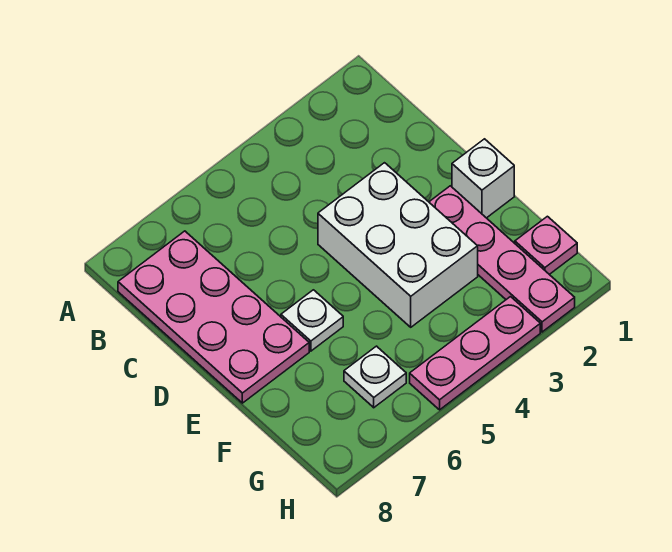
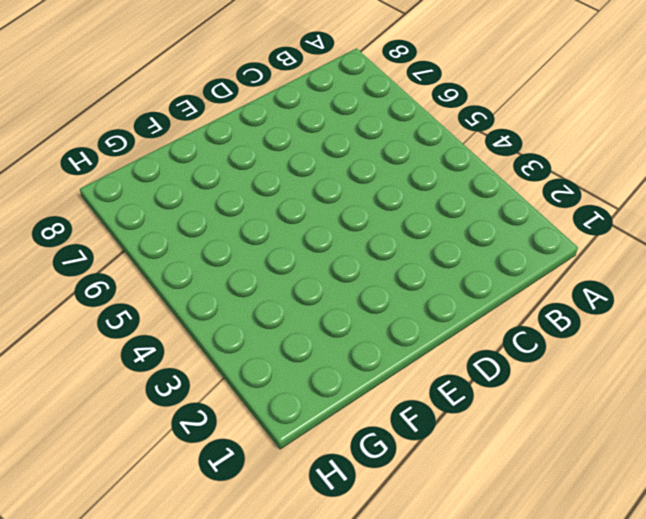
none -> pink 2x4 plate [118,231,309,403]
none -> white 2x3 brick [318,163,478,327]

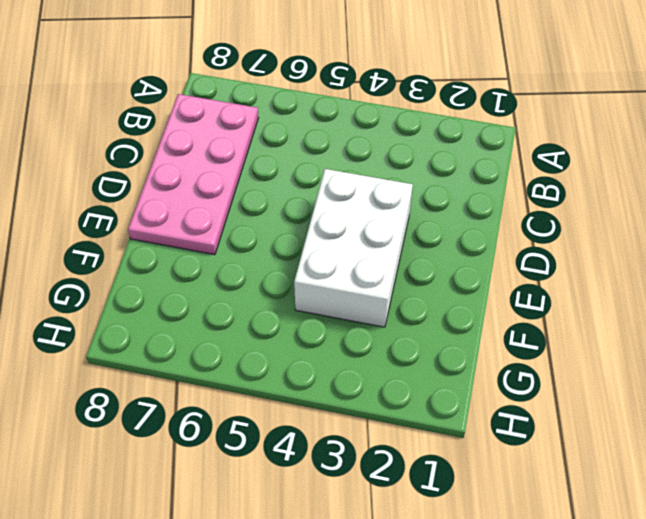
none -> white 1x1 brick [452,139,514,218]
none -> pink 1x4 plate [429,186,575,332]

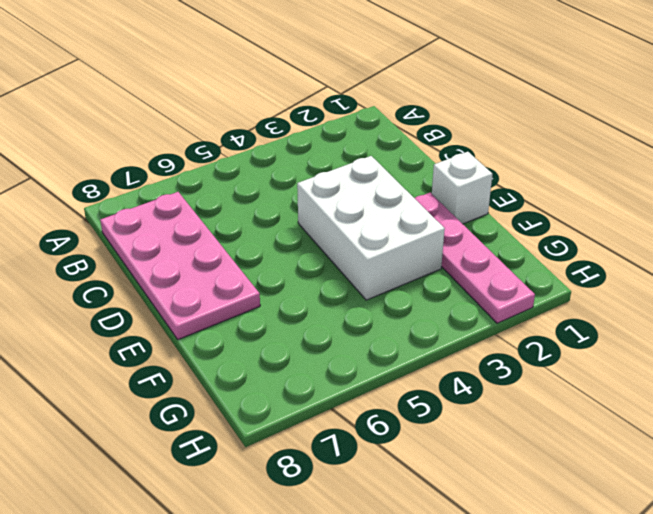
none -> white 1x1 plate [281,290,343,351]
none -> pink 1x1 plate [515,216,577,274]

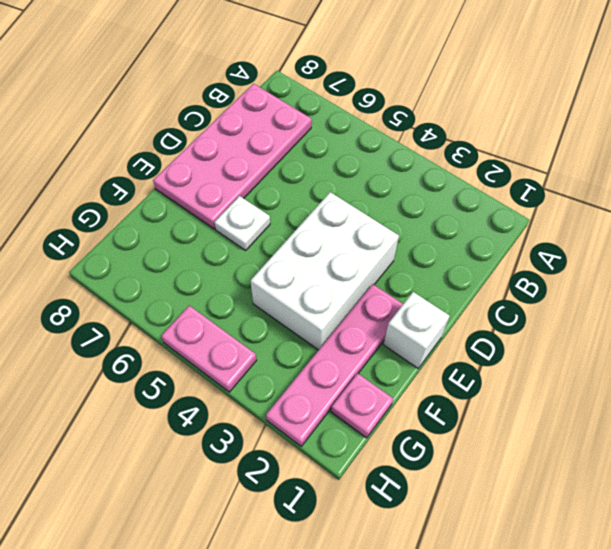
pink 1x2 plate [161,306,257,392] -> pink 1x3 plate [410,297,540,410]
none -> white 1x1 plate [344,346,406,408]

